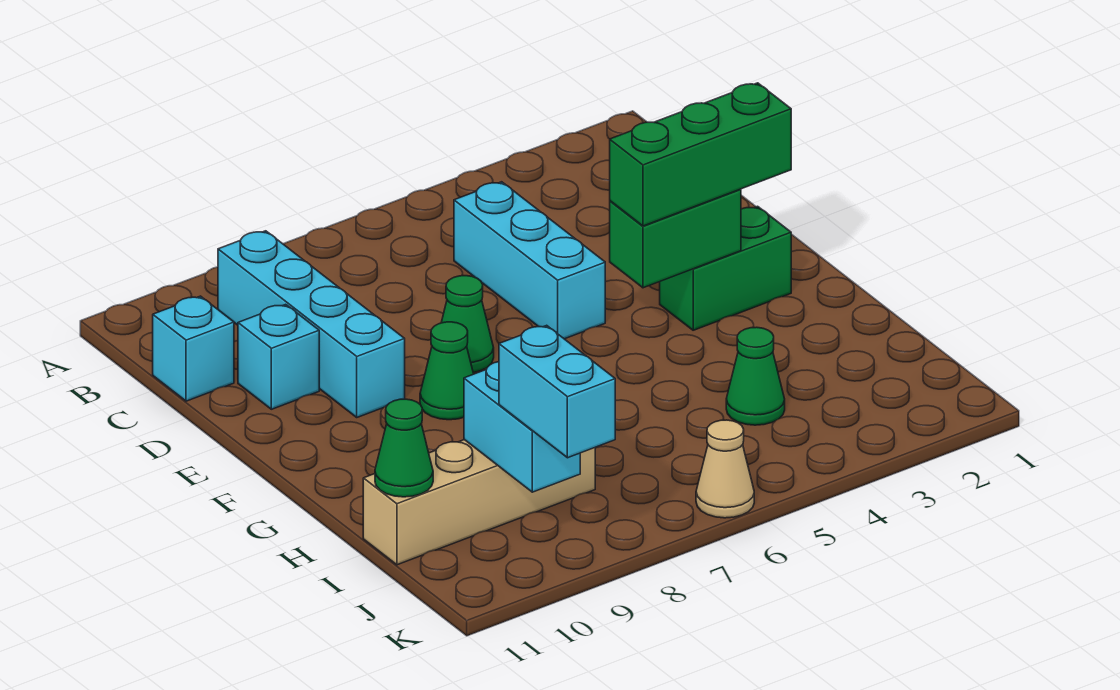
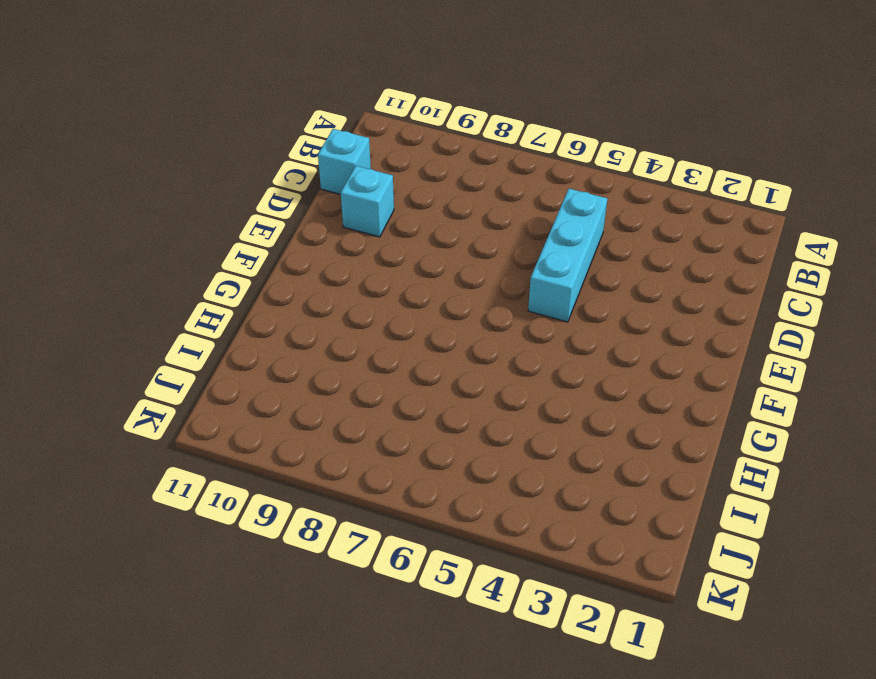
none -> cyan 1x4 brick [218,231,405,417]
none -> green 1x1 cone [441,275,494,373]
none -> green 1x2 brick [660,206,791,330]

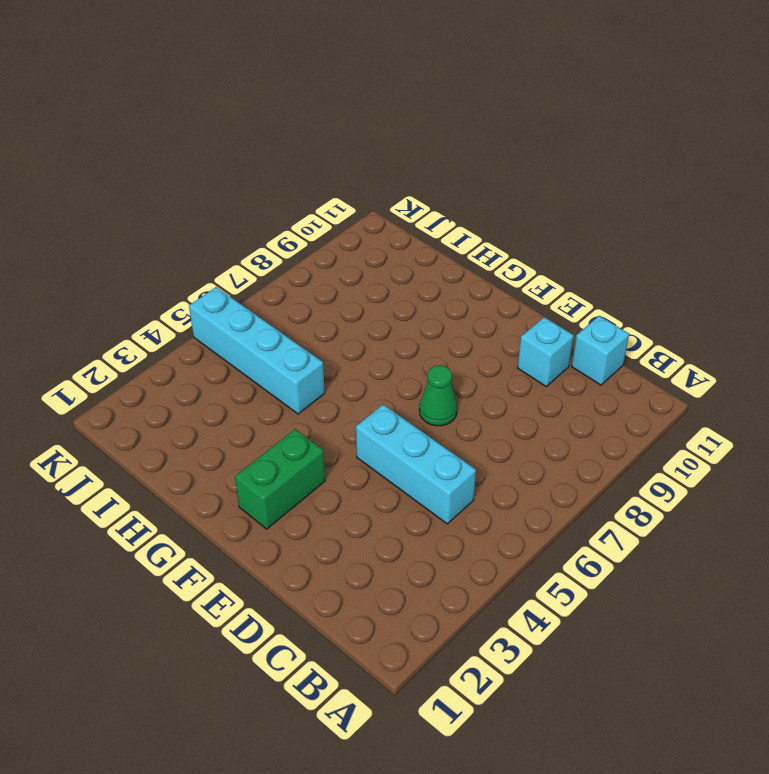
cyan 1x4 brick [189,287,325,414] -> cyan 1x4 brick moved to [218,231,405,417]
none -> green 1x1 cone [420,322,473,420]
none -> green 1x1 cone [726,327,785,425]
none -> tan 1x4 brick [363,440,595,565]

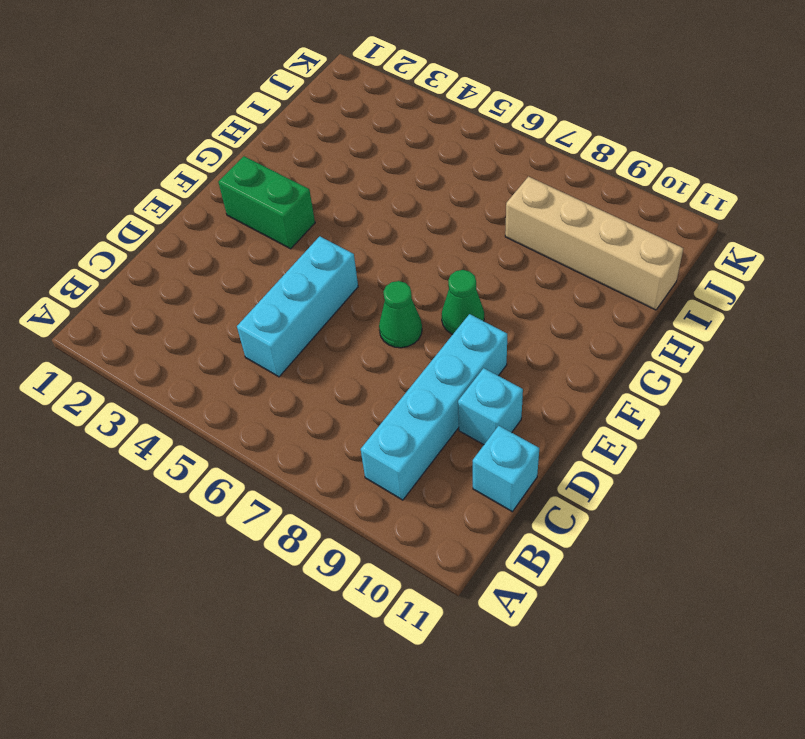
none -> green 1x1 cone [726,327,785,425]
none -> tan 1x1 cone [696,420,754,518]
none -> green 1x2 brick [610,189,741,288]

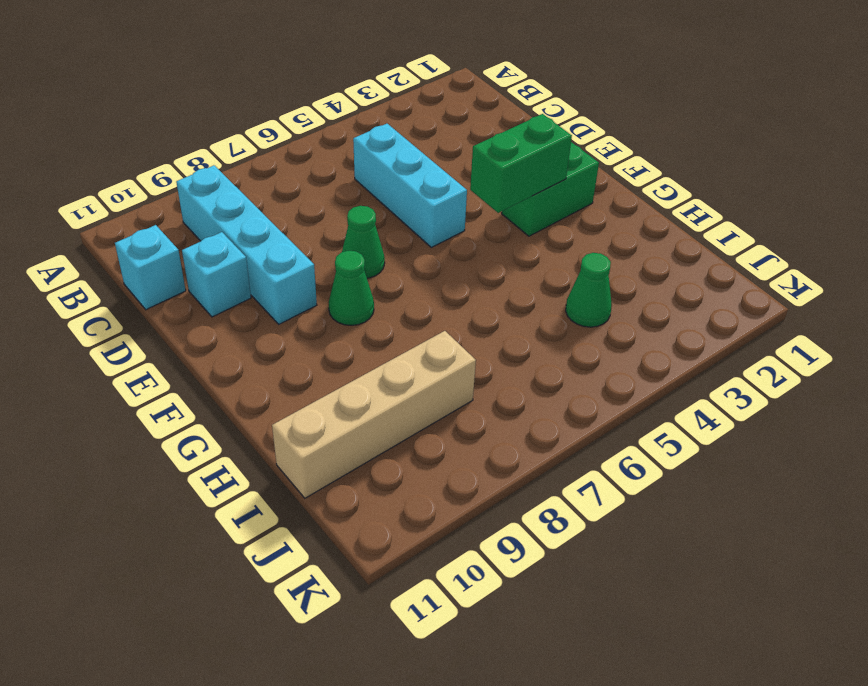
none -> tan 1x1 cone [696,420,754,518]
none -> cyan 1x2 brick [464,362,580,492]
none -> green 1x1 cone [375,399,433,497]

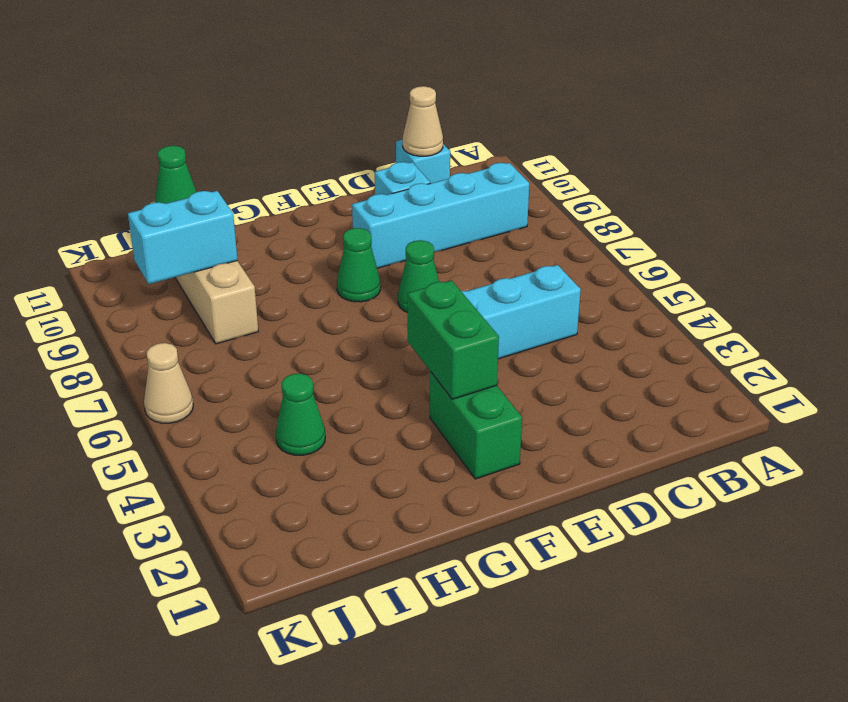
tan 1x1 cone [403,86,443,156] -> none
none -> green 1x3 brick [610,83,791,226]
none -> cyan 1x2 brick [499,325,615,458]

